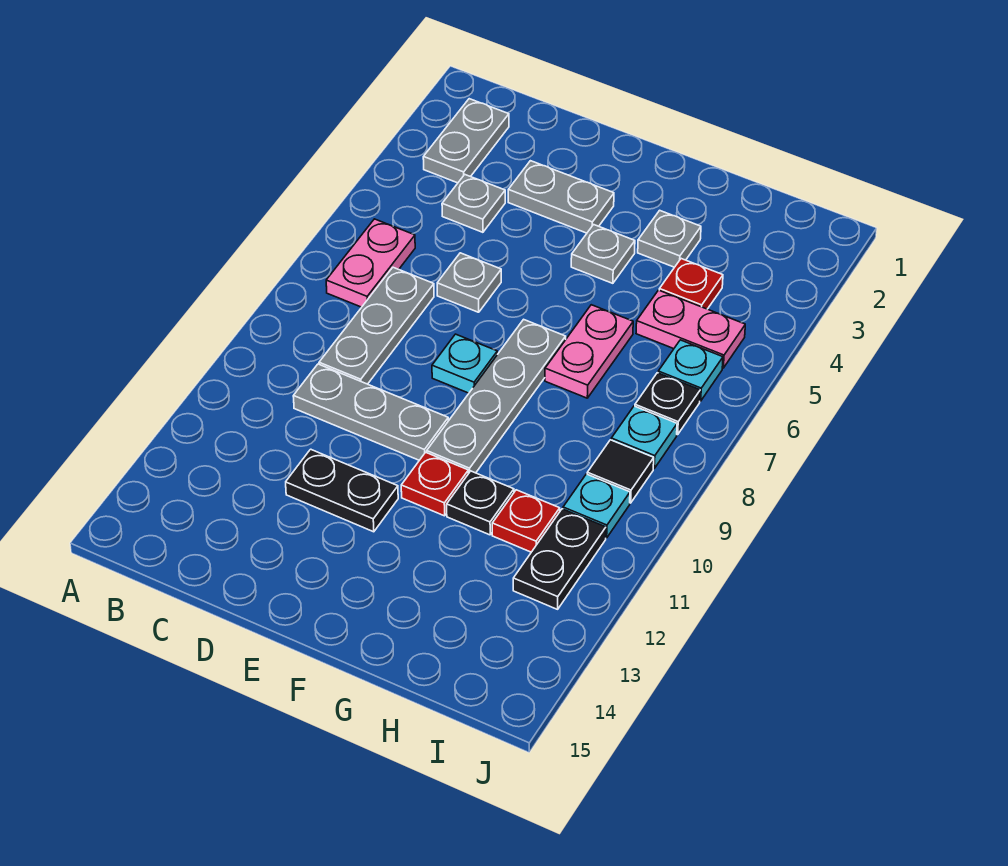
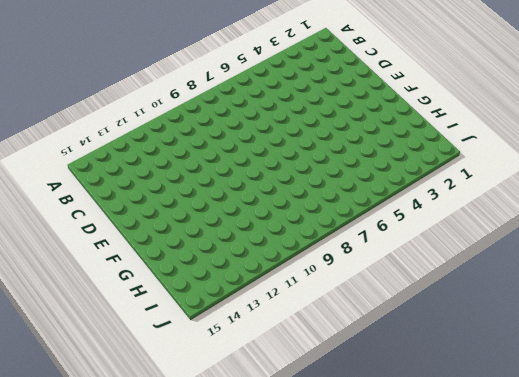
none -> grey 1x2 plate [423,99,509,183]
none -> pink 1x2 plate [326,219,415,307]
none -> grey 1x1 plate [442,175,505,232]

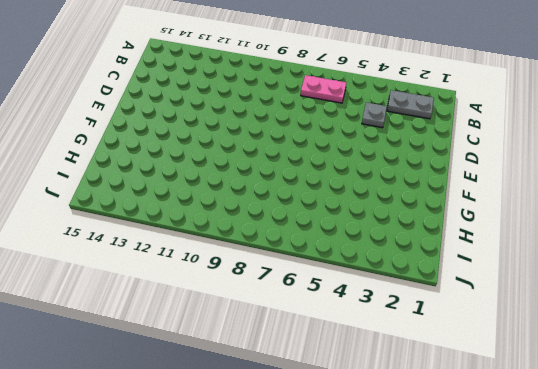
none -> grey 1x3 plate [319,267,434,384]
none -> grey 1x3 plate [293,364,448,460]
none -> grey 1x2 plate [508,161,614,233]

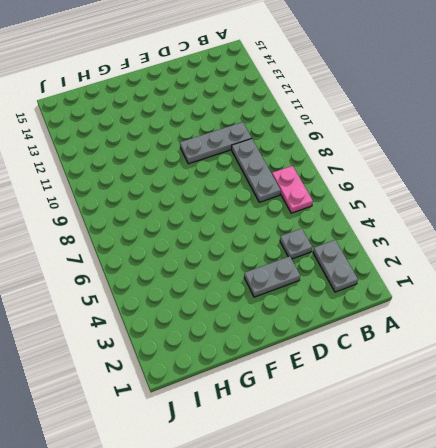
none -> grey 1x1 plate [437,253,501,312]
none -> black 1x2 plate [286,449,398,532]
none -> cyan 1x1 plate [432,334,497,393]

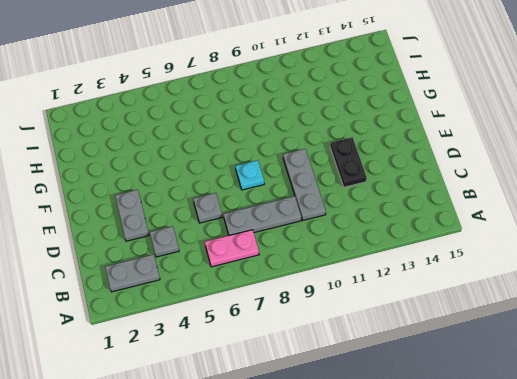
none -> grey 1x1 plate [571,225,635,283]
none -> grey 1x4 plate [427,319,566,474]
none -> red 1x1 plate [401,452,468,516]

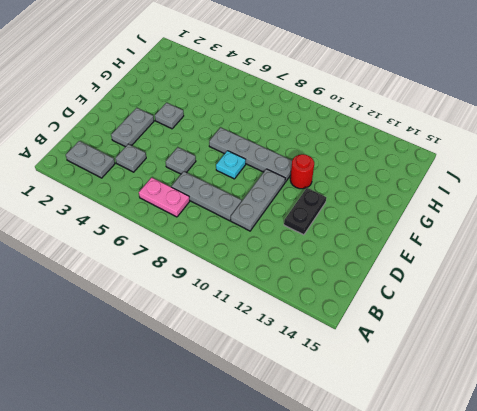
red 1x1 round brick [290,154,314,189] -> red 1x1 plate [401,452,468,516]
none -> grey 1x1 plate [638,210,701,267]
none -> pink 1x2 plate [545,305,633,398]
none -> black 1x1 plate [447,471,514,535]

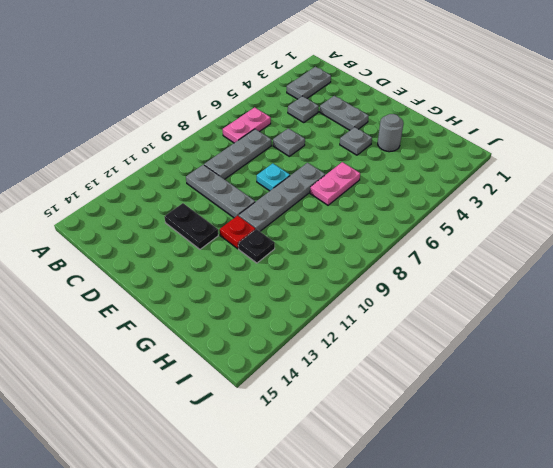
grey 1x1 round brick [378,114,404,152] -> grey 1x1 plate [638,210,701,267]
none -> red 1x1 plate [659,259,723,309]
none -> pink 1x2 plate [636,290,745,368]
none -> red 1x1 plate [492,490,560,552]

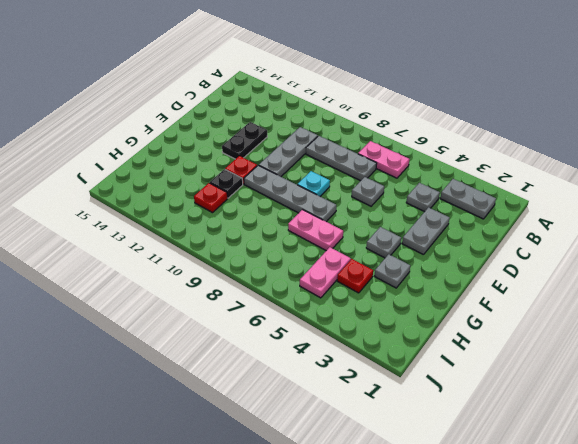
none -> cyan 1x1 plate [658,340,723,401]
none -> black 1x1 plate [635,373,700,435]
none -> cyan 1x1 plate [611,406,677,468]

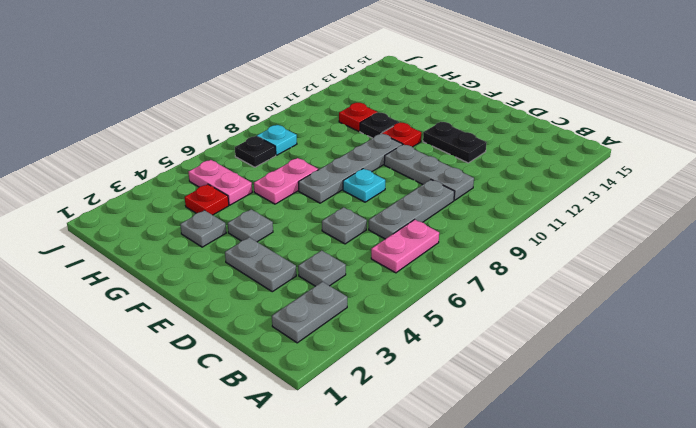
none -> cyan 1x1 plate [658,340,723,401]
none -> black 1x1 tile [587,440,654,503]
none -> cyan 1x1 plate [563,474,630,538]

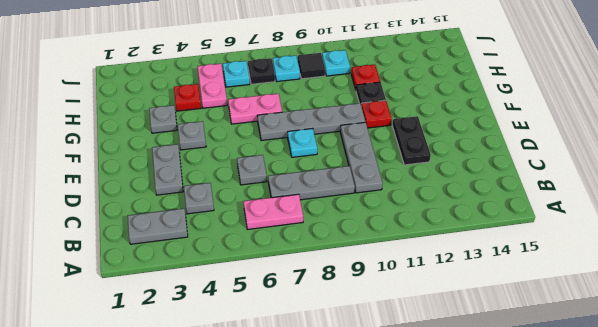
none -> black 1x2 plate [513,509,606,609]

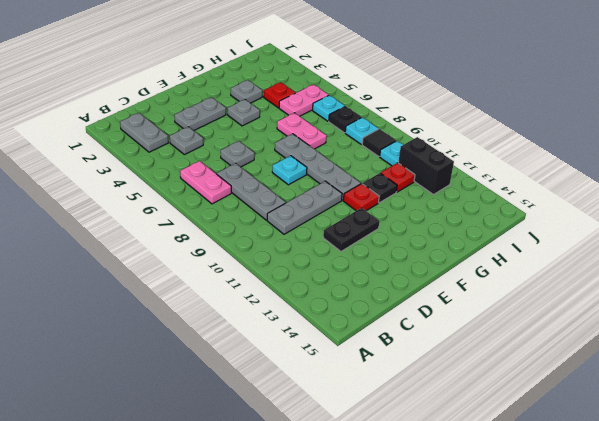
black 1x2 brick [398,137,454,195] -> black 1x2 plate [513,509,606,609]

